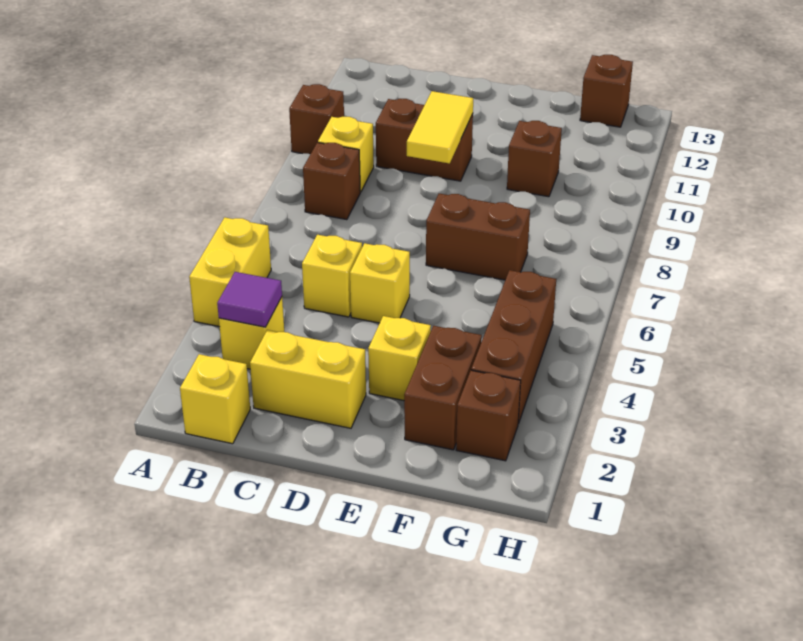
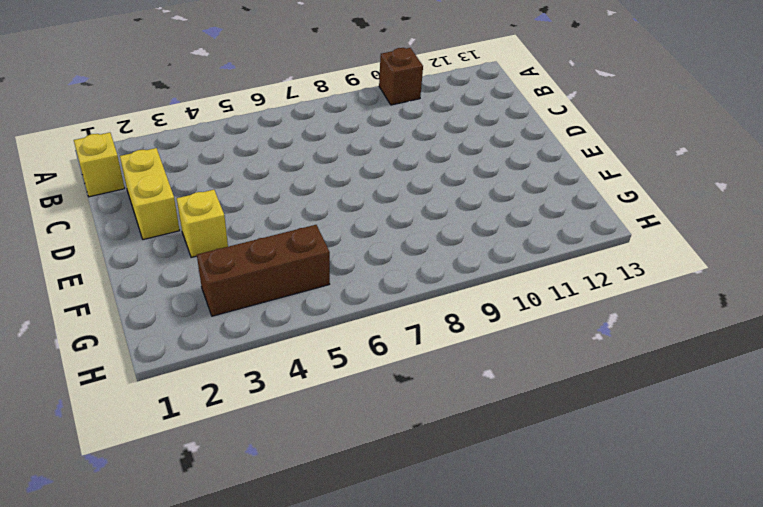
none -> yellow 1x2 brick [189,217,271,327]
none -> yellow 1x1 brick [219,297,284,369]
none -> brown 1x1 brick [303,142,360,220]

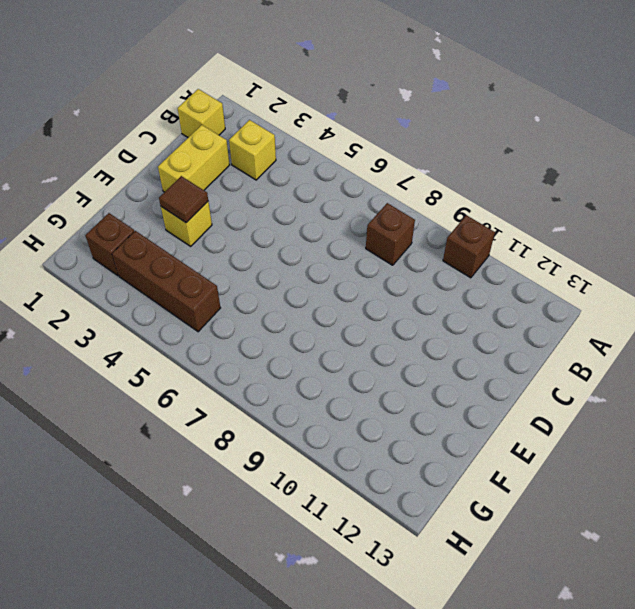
brown 1x1 tile [159,176,208,223] -> none
none -> yellow 1x2 brick [189,217,271,327]
none -> yellow 1x1 brick [318,117,374,192]
none -> yellow 1x1 brick [302,235,362,317]

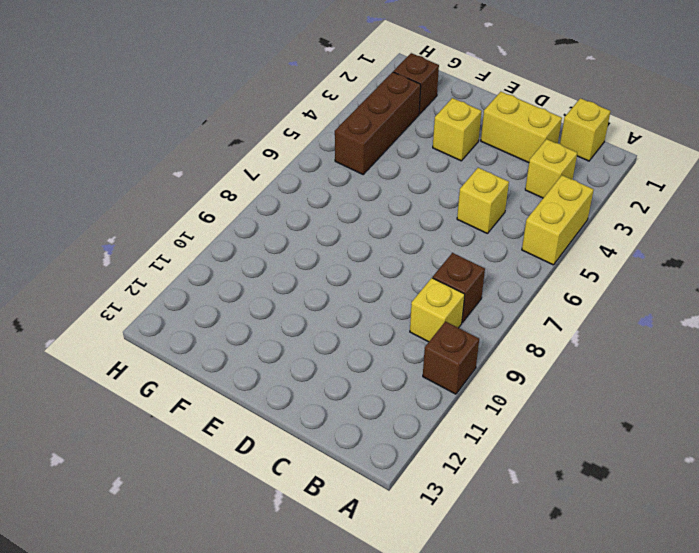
none -> brown 1x2 brick [376,99,473,181]
none -> yellow 1x1 brick [350,243,410,323]
none -> brown 1x2 brick [426,194,530,280]

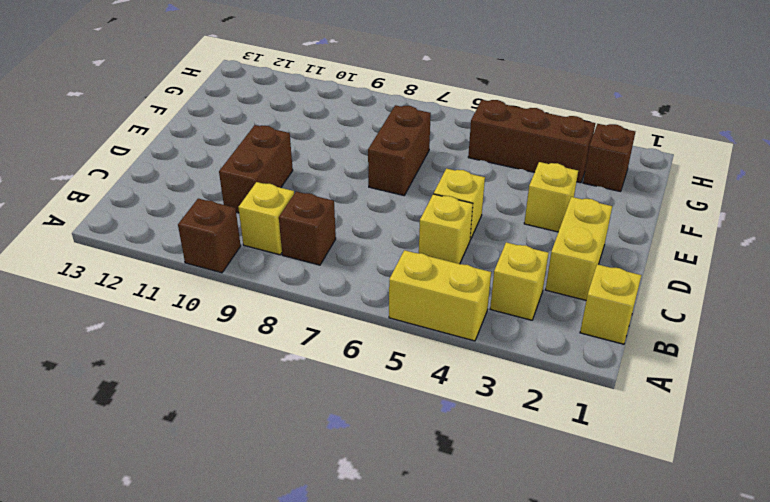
none -> brown 1x2 brick [404,326,482,450]
none -> brown 1x1 brick [507,121,562,197]
none -> brown 1x1 brick [580,55,633,127]

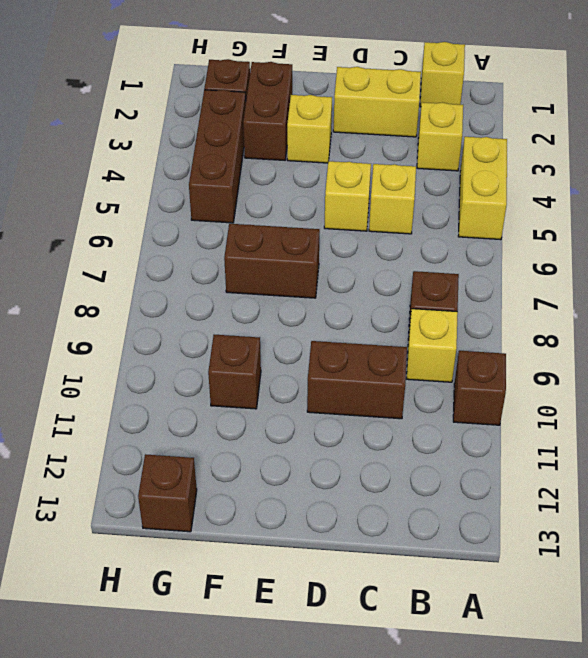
none -> purple 1x1 tile [217,272,282,327]
none -> yellow 1x2 tile [407,91,473,163]

